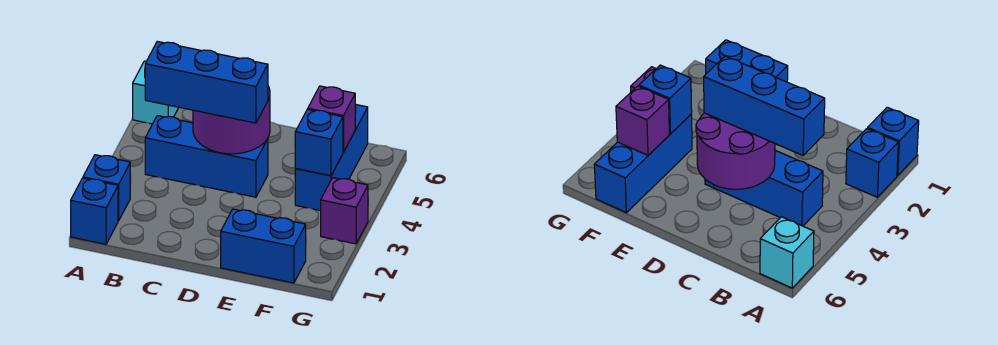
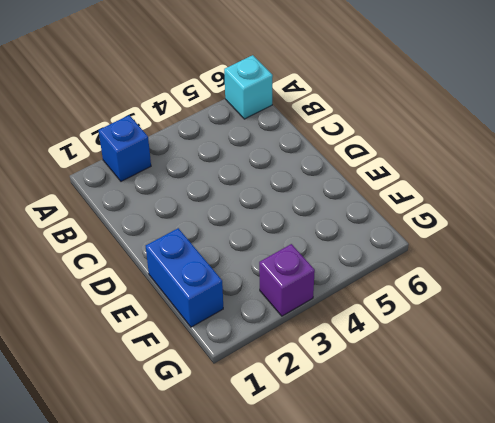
none -> blue 1x1 brick [71,178,118,244]
none -> blue 1x3 brick [145,116,268,197]

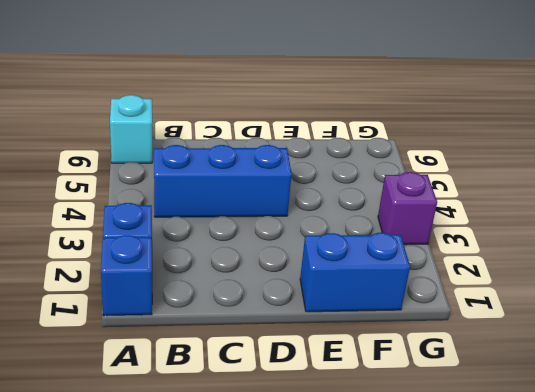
none -> blue 1x3 brick [295,104,368,211]
none -> purple 2x2 round brick [193,86,270,154]

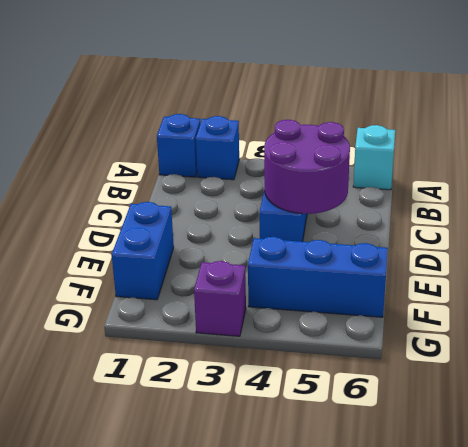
none -> blue 1x1 brick [295,109,343,176]
none -> purple 1x1 brick [308,86,355,152]

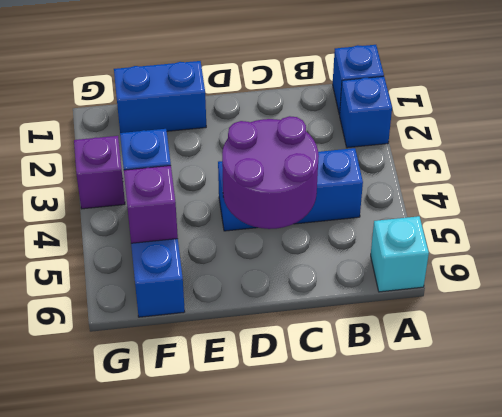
none -> blue 1x3 brick [145,41,268,123]

